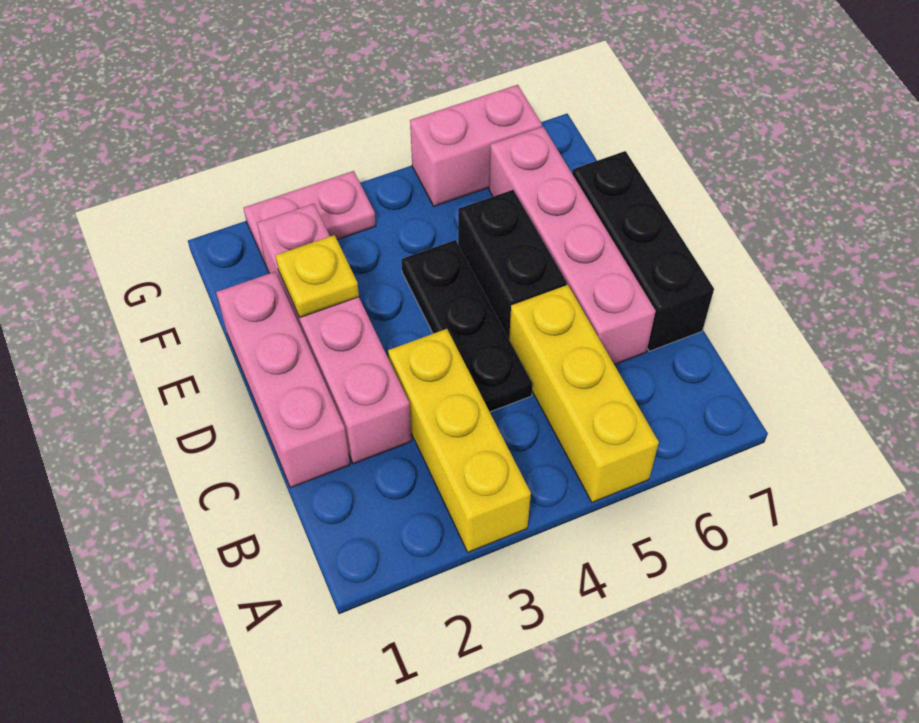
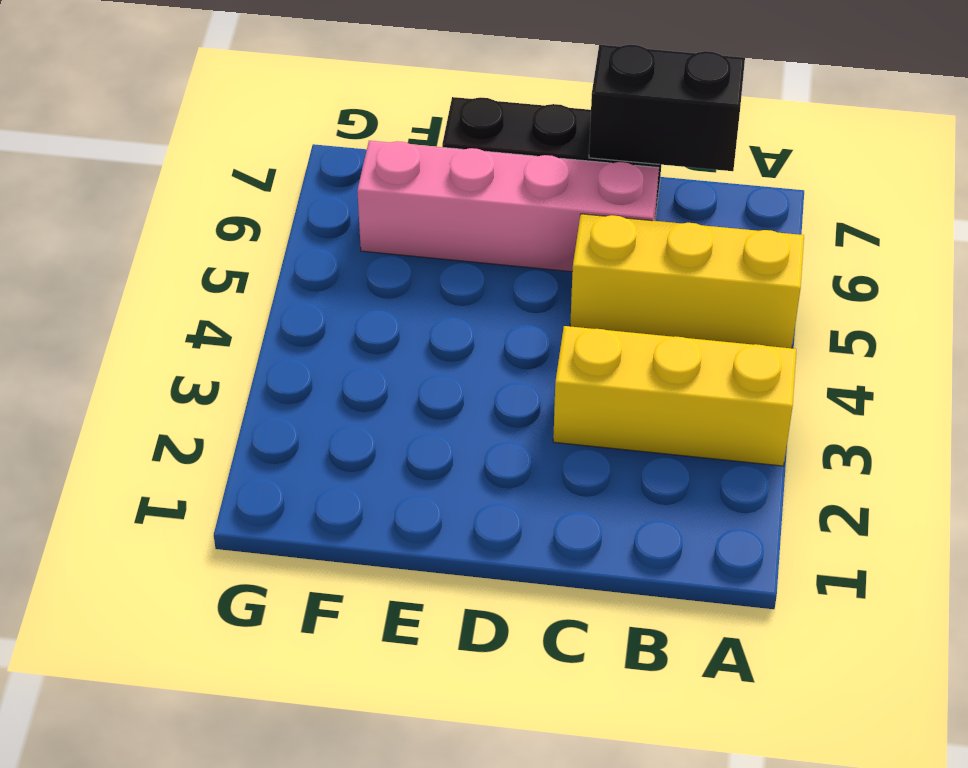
black 1x2 brick [589,45,745,171] -> black 1x2 brick moved to [458,190,567,338]
none -> pink 1x3 brick [216,272,350,488]
none -> pink 1x4 brick [257,204,412,464]

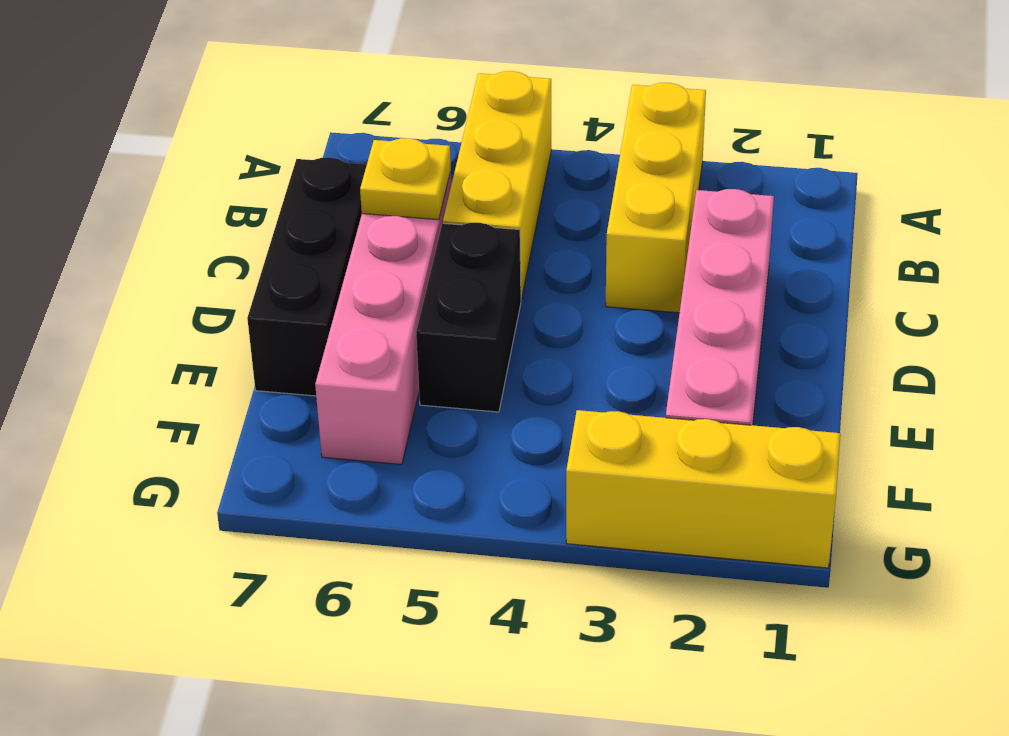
yellow 1x1 plate [360,138,451,220] -> yellow 1x1 plate moved to [276,235,359,318]
yellow 1x3 brick [566,410,840,568] -> pink 1x2 plate [244,171,376,264]
none -> pink 1x3 brick [216,272,350,488]
none -> black 1x3 plate [401,240,533,412]

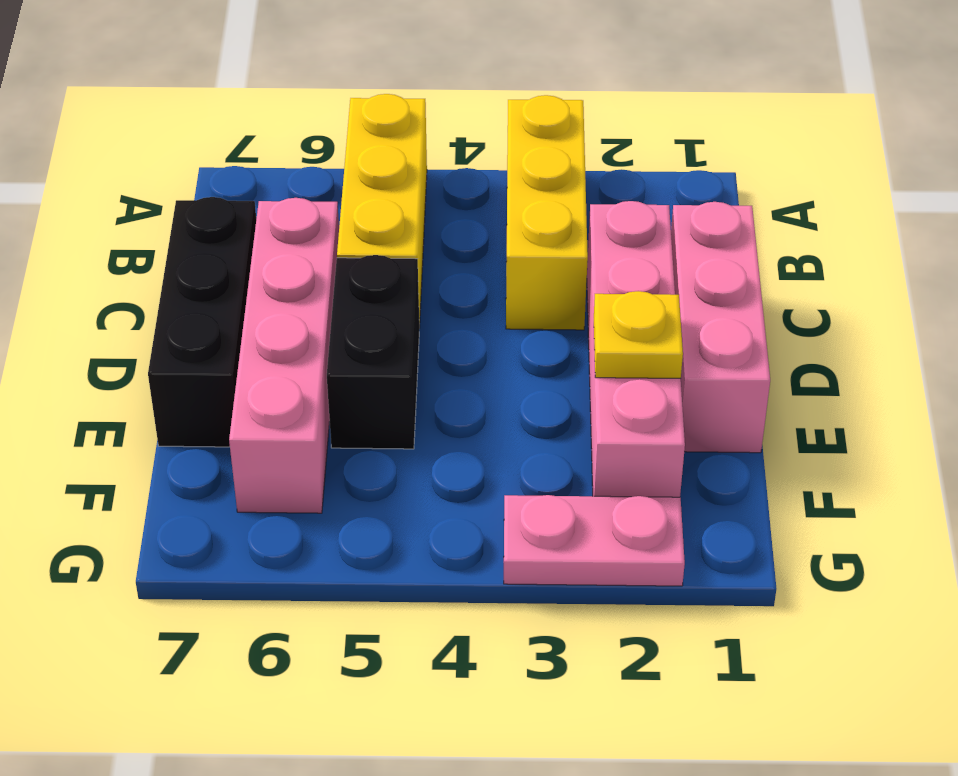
none -> black 1x3 plate [401,240,533,412]
none -> pink 1x2 brick [410,85,542,206]

